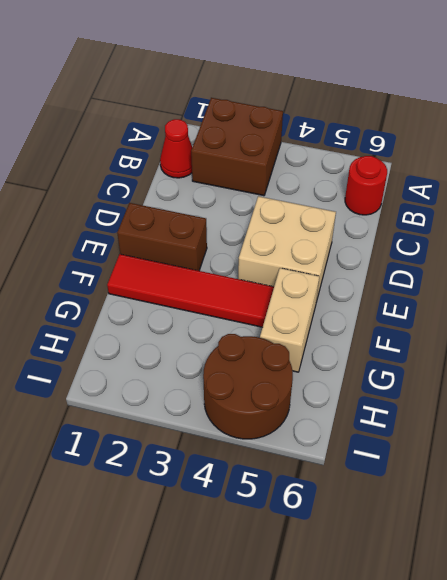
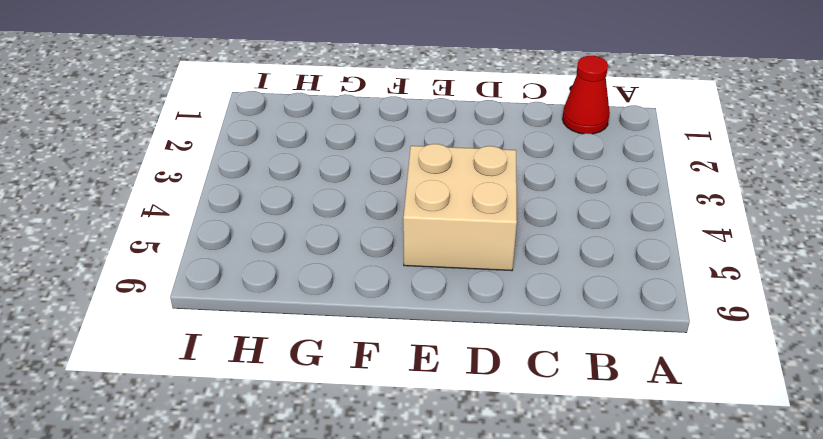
none -> brown 2x2 brick [191,98,283,196]
none -> red 1x1 round brick [345,156,387,215]

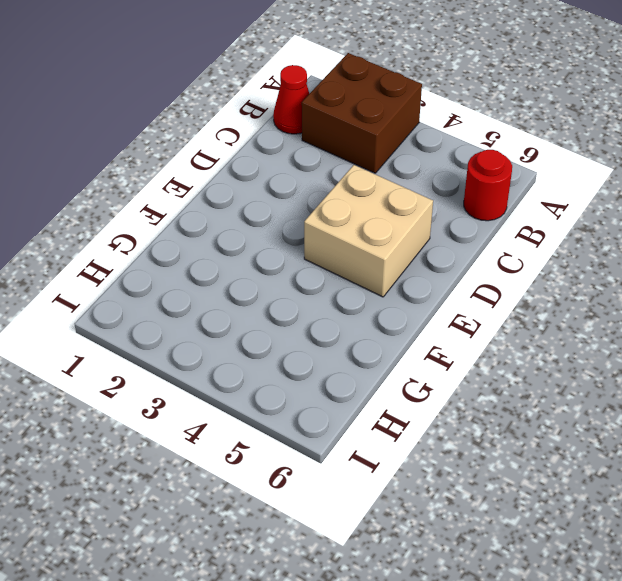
none -> brown 1x2 brick [117,203,207,271]
none -> red 1x4 tile [107,254,274,327]

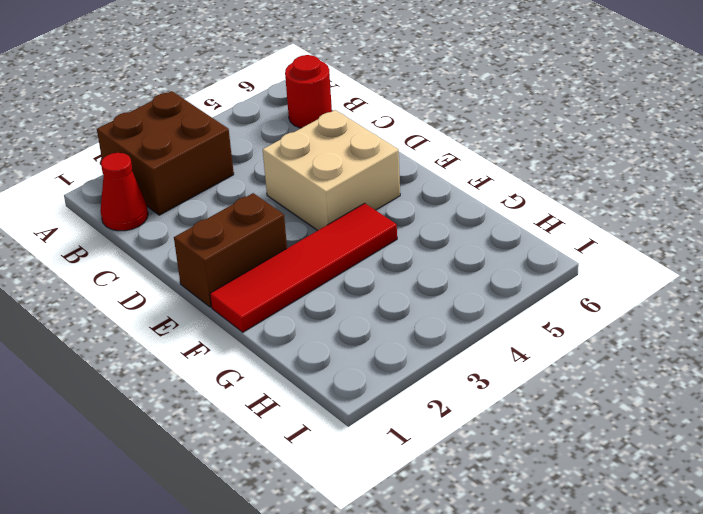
none -> tan 1x2 brick [260,268,319,372]
none -> brown 2x2 round brick [203,334,293,439]

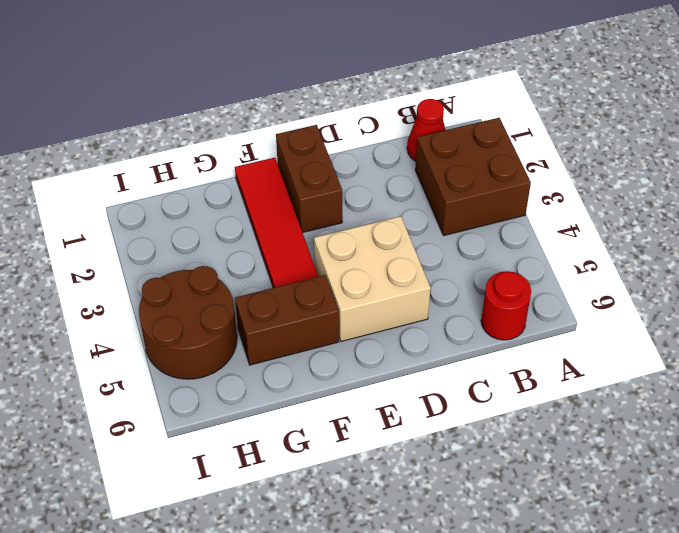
brown 1x2 brick [235,275,339,365] -> tan 1x2 brick [260,268,319,372]

